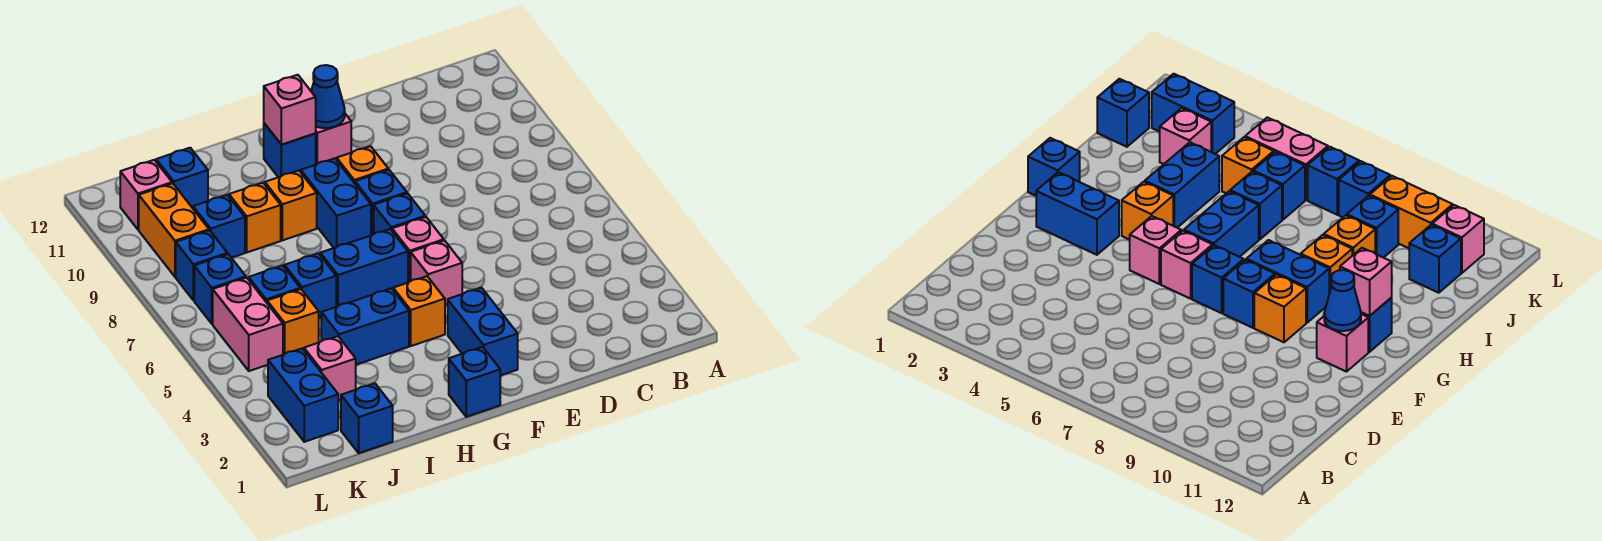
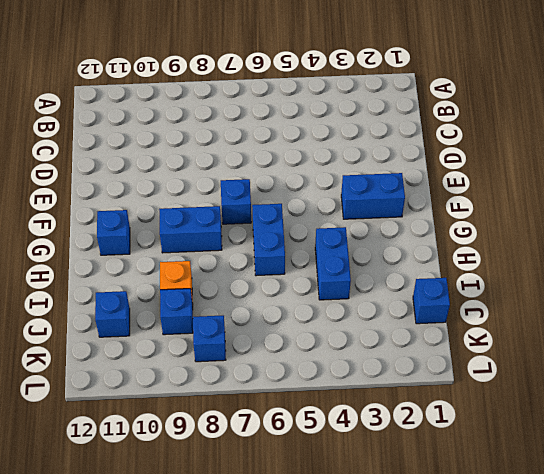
none -> pink 1x1 brick [411,241,462,305]
none -> pink 1x1 brick [392,217,444,283]
none -> blue 1x1 brick [355,170,407,235]
none -> orange 1x1 brick [337,146,388,183]

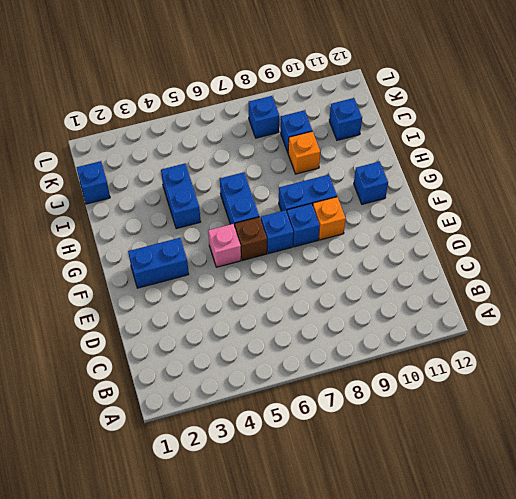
brown 1x1 brick [235,217,267,260] -> pink 1x1 brick [392,217,444,283]
none -> pink 1x1 brick [315,114,351,164]
none -> blue 1x1 brick [449,347,500,417]
none -> orange 1x1 brick [393,276,445,346]
none -> orange 1x1 brick [265,171,317,240]

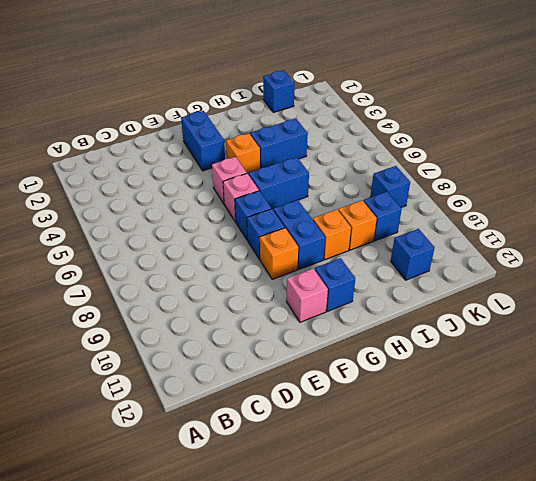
none -> blue 1x1 brick [449,347,500,417]
none -> blue 1x1 brick [284,253,336,317]
none -> pink 1x1 brick [304,336,356,401]
none -> orange 1x1 brick [267,289,319,355]

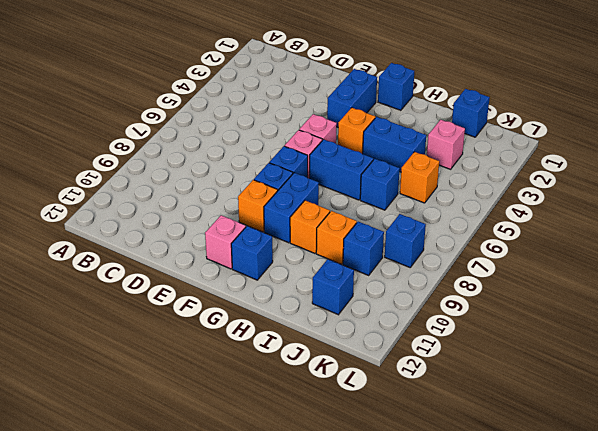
none -> blue 1x1 brick [249,266,300,303]
none -> blue 1x2 brick [268,349,338,442]
none -> pink 1x2 brick [213,278,283,371]
none -> blue 1x1 brick [194,254,246,324]

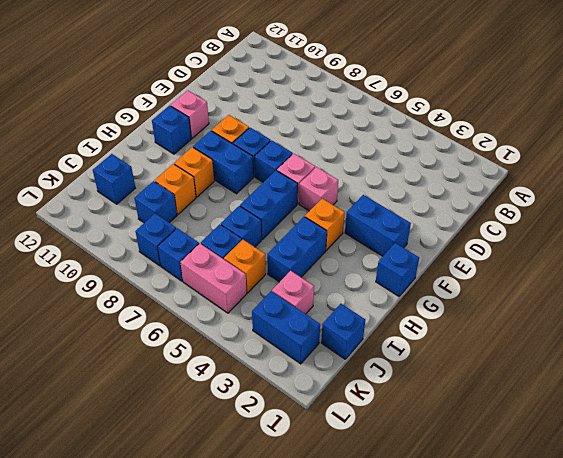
none -> orange 1x2 brick [139,183,209,277]
none -> pink 1x1 brick [120,160,172,230]
none -> blue 1x1 cone [311,65,345,128]
none -> pink 1x1 brick [264,75,316,145]

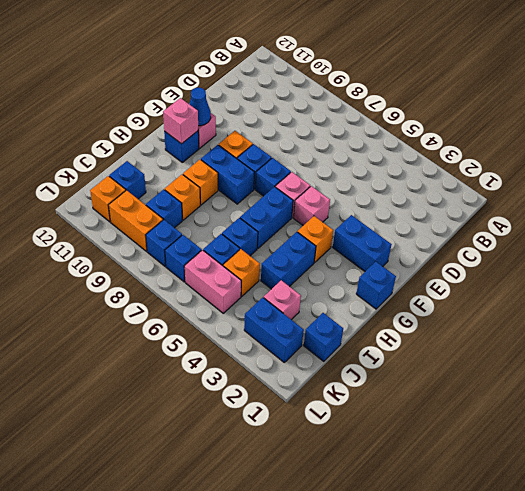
orange 1x1 brick [90,176,126,222] -> pink 1x1 brick [120,160,172,230]

